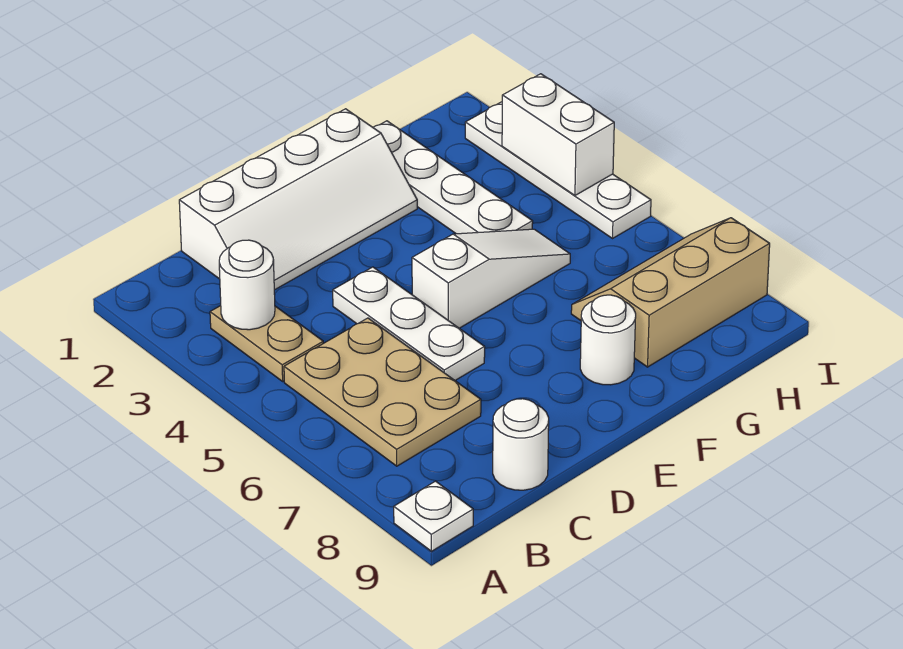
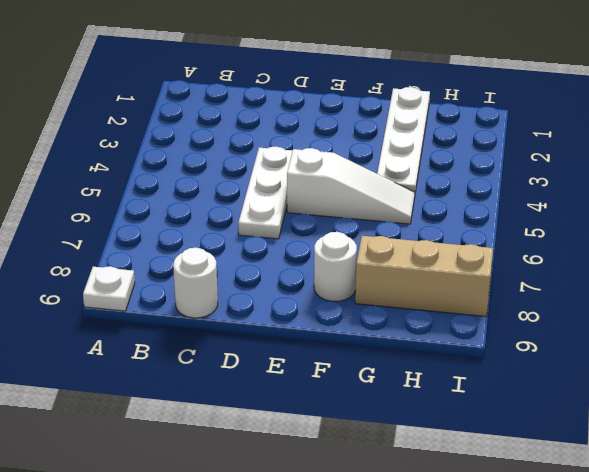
none -> tan 1x2 plate [210,306,323,381]
none -> tan 2x3 plate [284,318,481,466]
none -> white 2x4 slope [179,109,417,290]

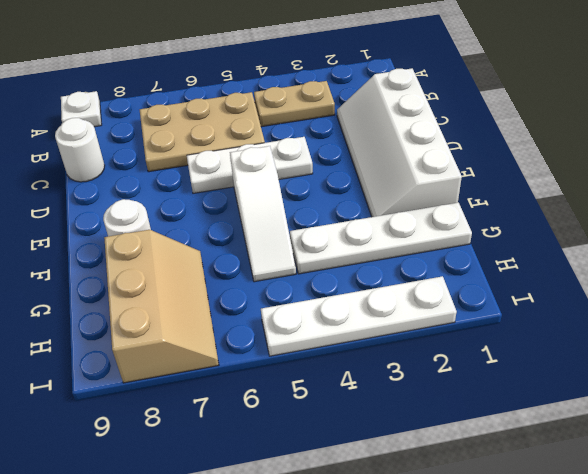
none -> white 1x1 round brick [219,240,275,330]
none -> white 1x2 brick [502,74,614,195]

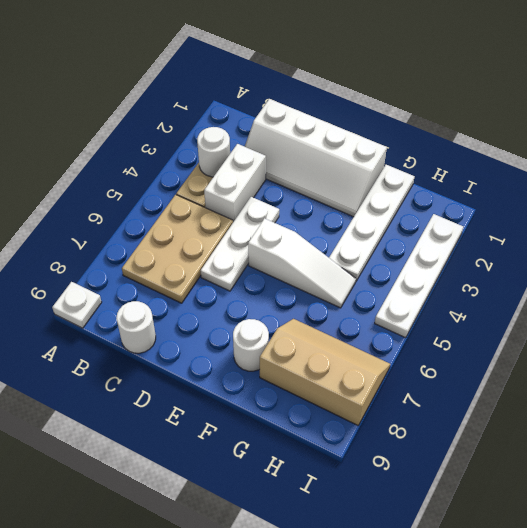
white 1x2 brick [204,144,266,222] -> white 1x2 brick moved to [502,74,614,195]

